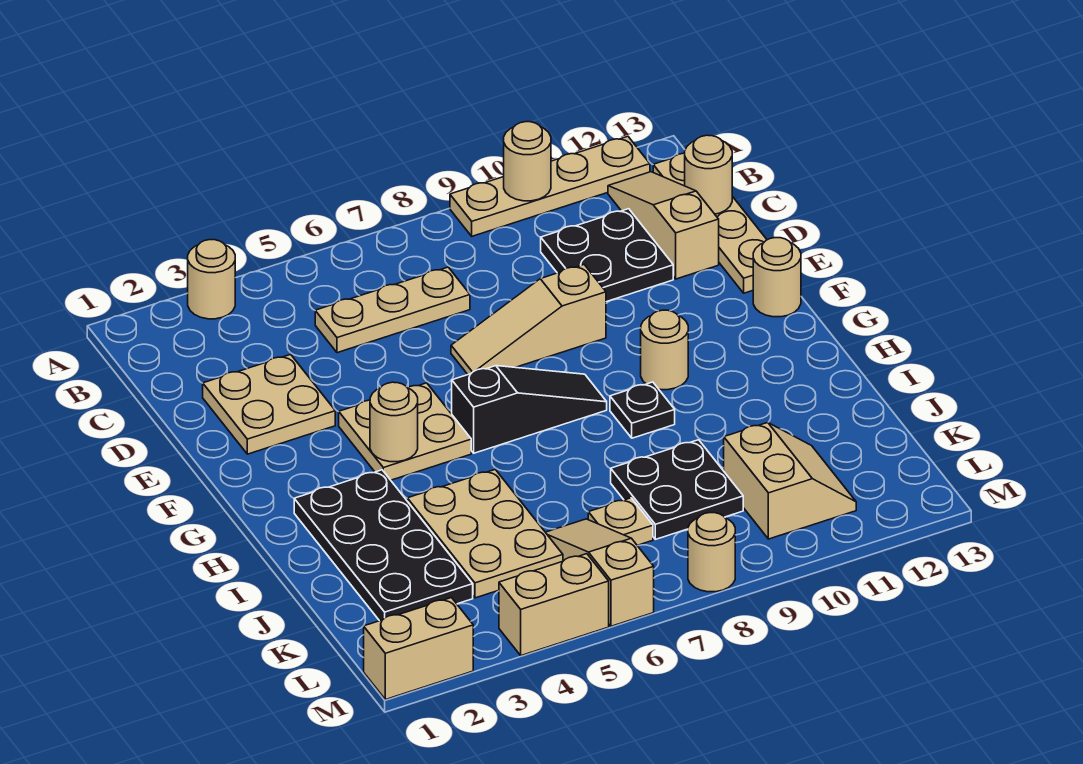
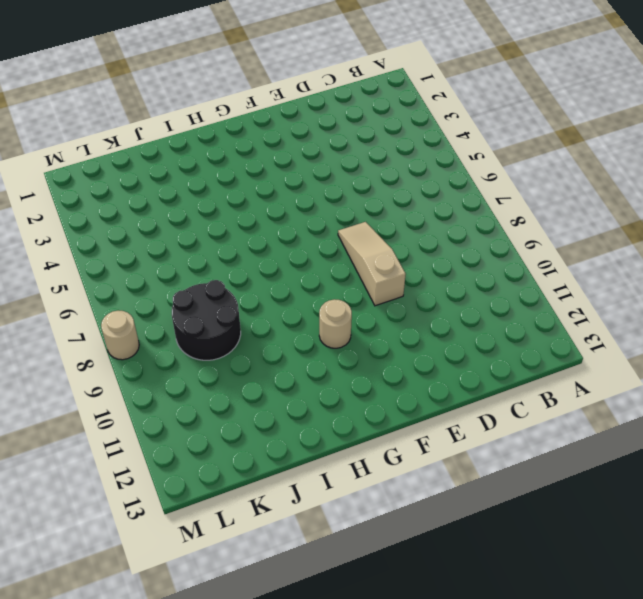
black 2x2 round brick [172,280,241,360] -> black 2x2 plate [611,440,743,539]
none -> tan 1x1 round brick [188,240,235,319]
none -> tan 1x4 plate [450,136,650,236]
none -> tan 1x3 slope [608,172,719,279]

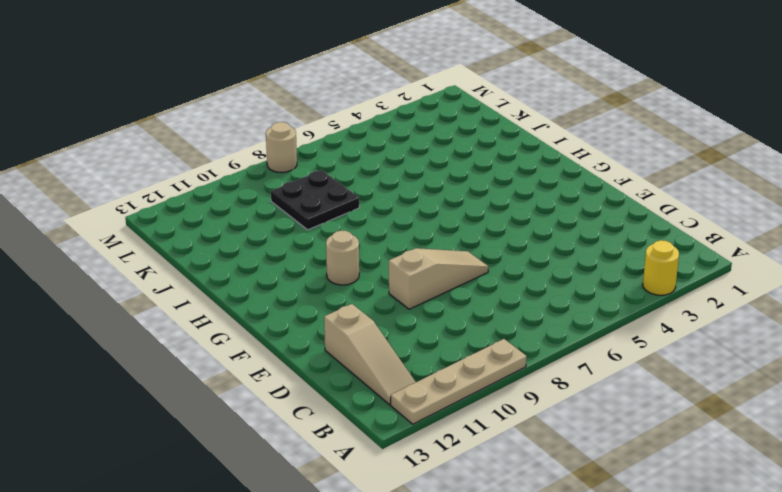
yellow 1x1 round brick [643,240,679,295] -> tan 1x1 round brick [188,240,235,319]
none -> tan 1x4 plate [653,153,767,293]
none -> tan 1x3 plate [315,267,470,353]
none -> black 2x2 plate [541,209,673,302]

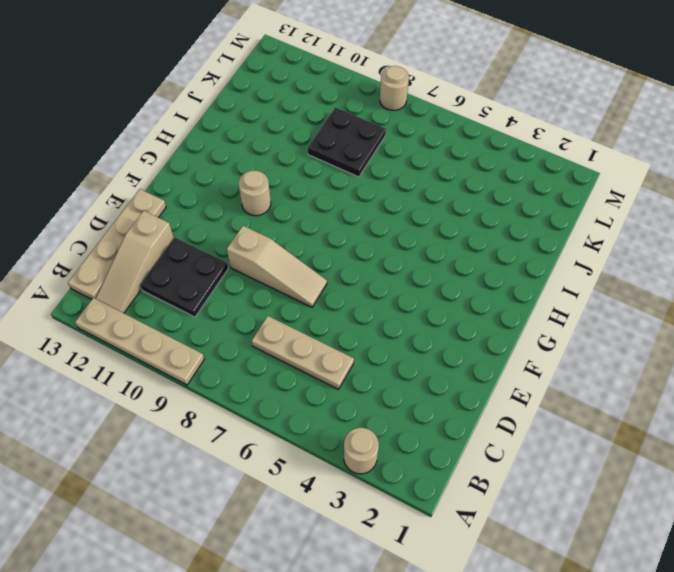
none -> tan 2x2 plate [203,355,335,454]
none -> tan 2x2 plate [339,383,471,480]
none -> tan 1x1 round brick [753,238,801,317]

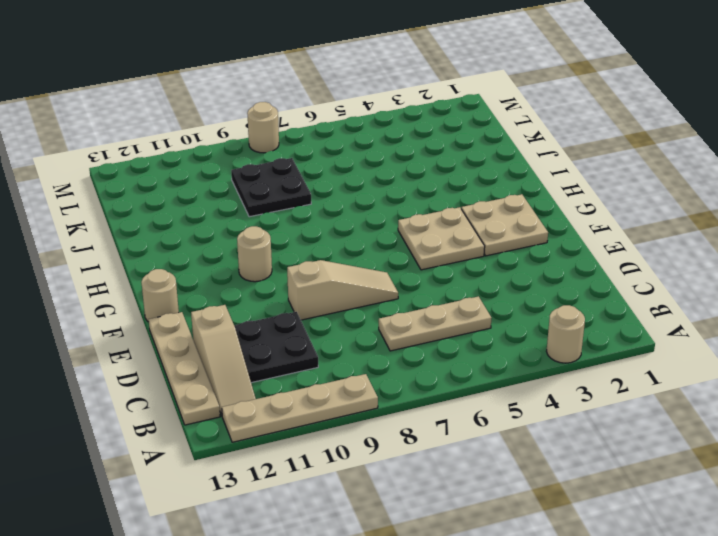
tan 2x2 plate [462,194,548,256] -> tan 2x2 plate moved to [203,355,335,454]
none -> black 1x3 slope [452,366,607,453]
none -> black 2x4 plate [294,470,473,621]
none -> black 1x1 plate [610,382,675,438]

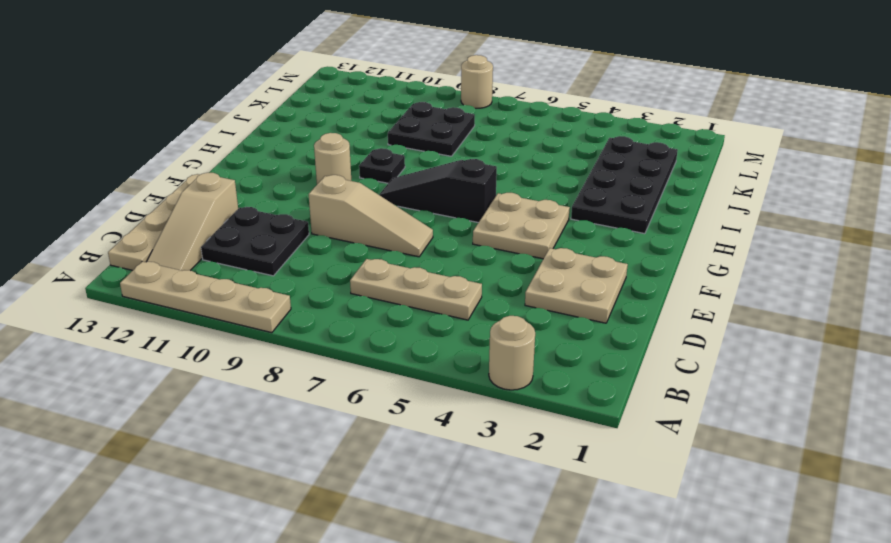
none -> tan 1x1 round brick [753,238,801,317]
none -> tan 2x3 plate [407,470,563,598]
none -> tan 1x3 slope [546,519,654,626]

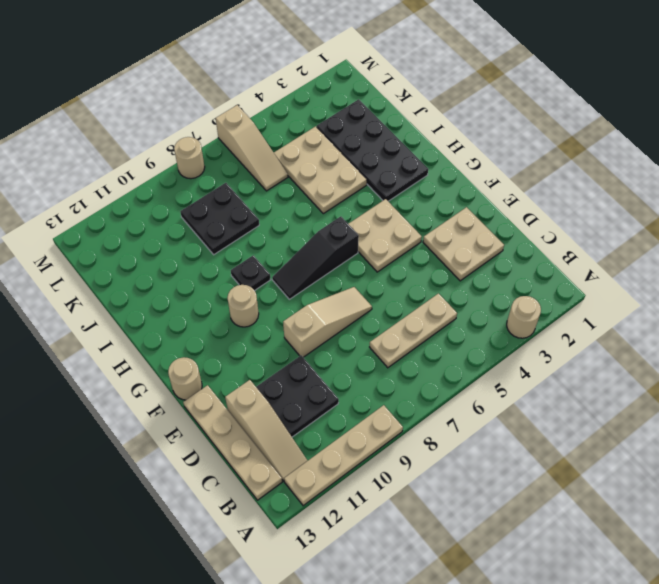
none -> tan 1x1 plate [588,498,653,546]
none -> tan 2x2 slope [724,423,856,539]
none -> tan 1x2 brick [364,598,473,699]

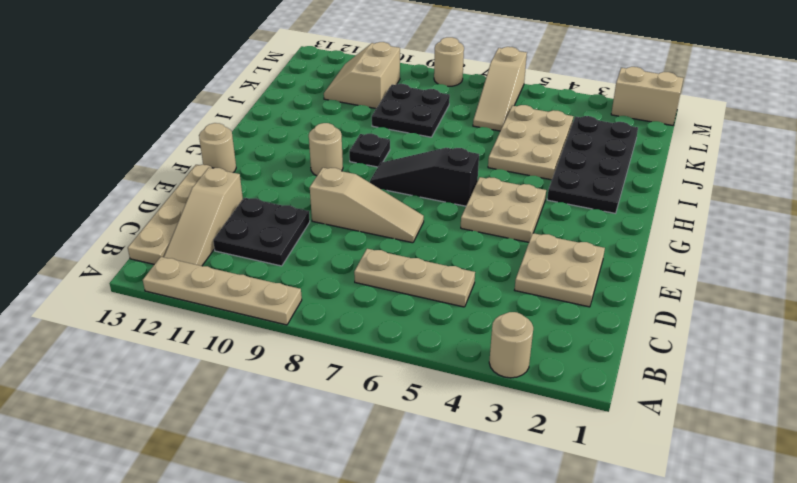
none -> tan 1x1 plate [588,498,653,546]
none -> tan 1x2 brick [499,554,609,656]
none -> tan 1x1 round brick [504,122,551,201]

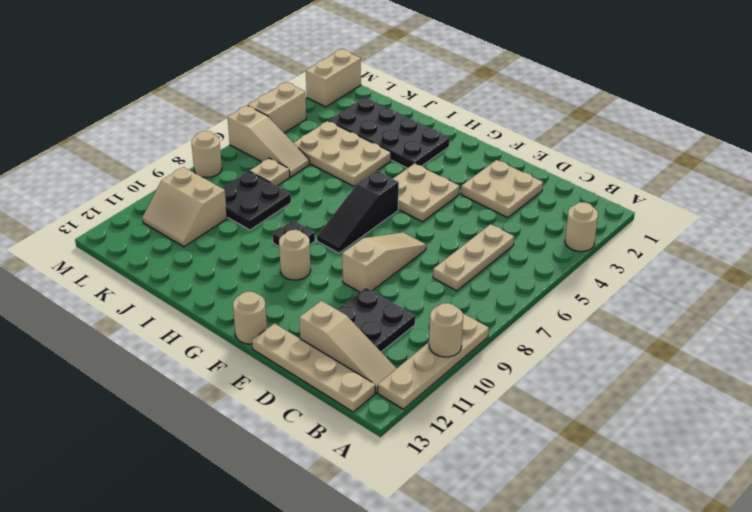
none -> tan 1x1 round brick [685,135,732,214]
none -> tan 1x1 round brick [370,382,418,462]

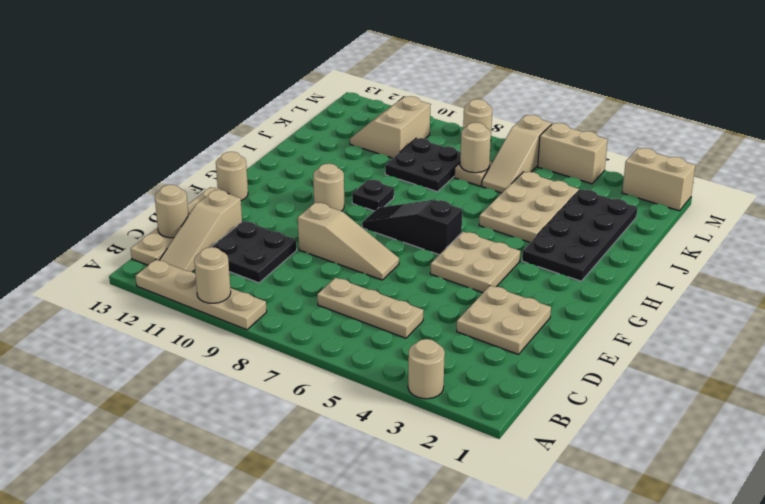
tan 1x1 round brick [460,123,491,173] -> tan 1x1 round brick moved to [370,382,418,462]

